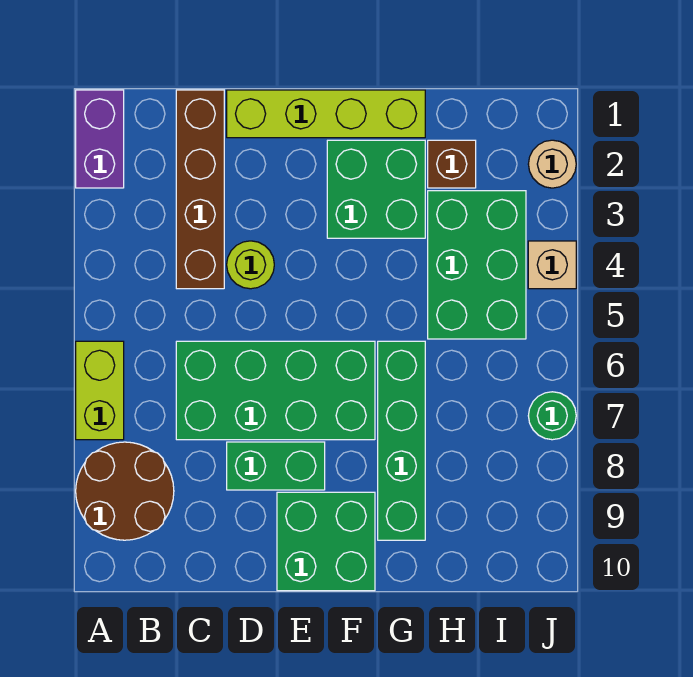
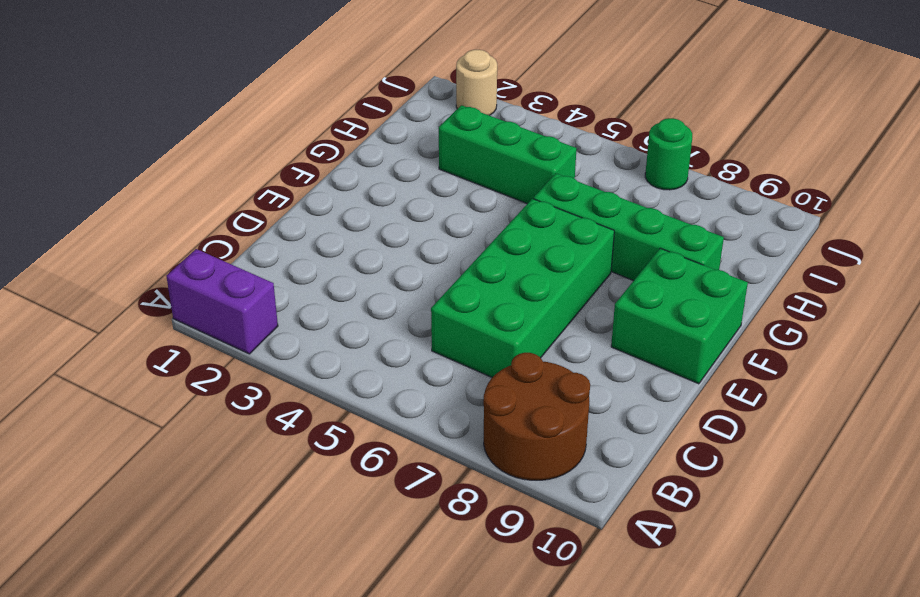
green 1x3 brick [439,105,577,204] -> green 2x3 brick [428,191,526,339]
none -> lime 1x2 brick [76,341,124,440]
none -> brown 1x4 brick [176,90,224,289]
none -> lime 1x4 brick [227,90,425,138]

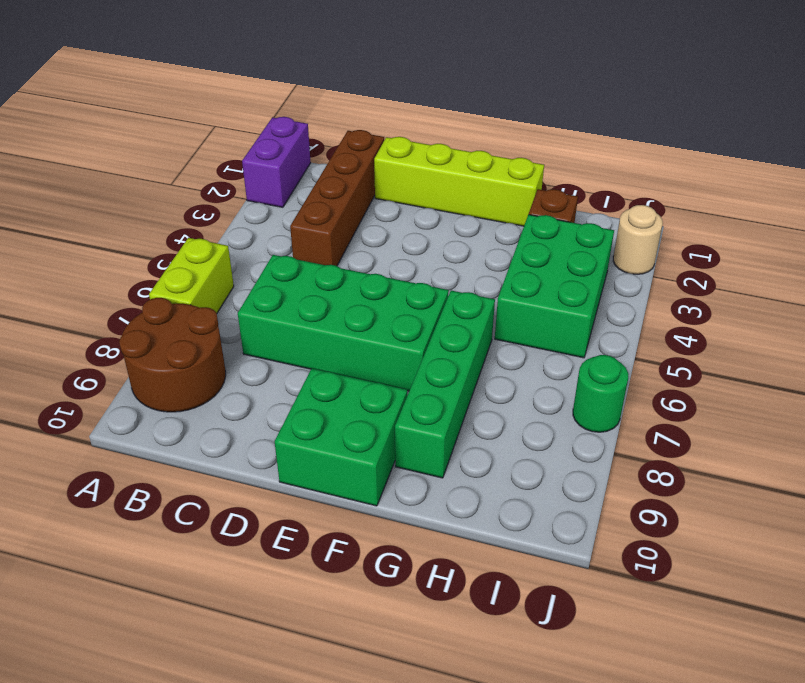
none -> lime 1x1 round brick [227,241,274,289]
none -> green 1x2 brick [227,442,325,490]
none -> green 2x2 brick [327,140,425,238]

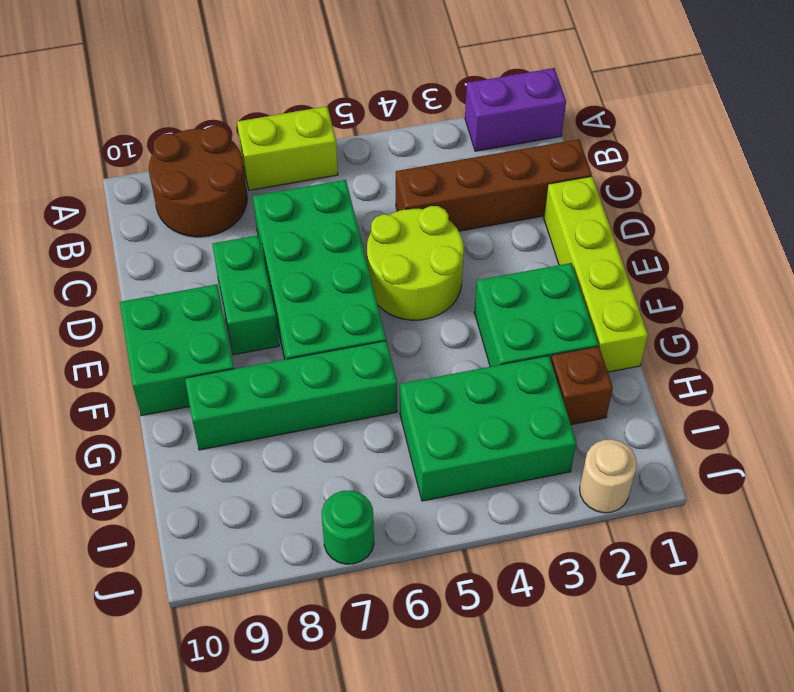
lime 2x2 round brick [367,206,464,320] -> lime 1x1 round brick [227,241,274,289]
none -> tan 1x1 brick [528,241,576,289]

